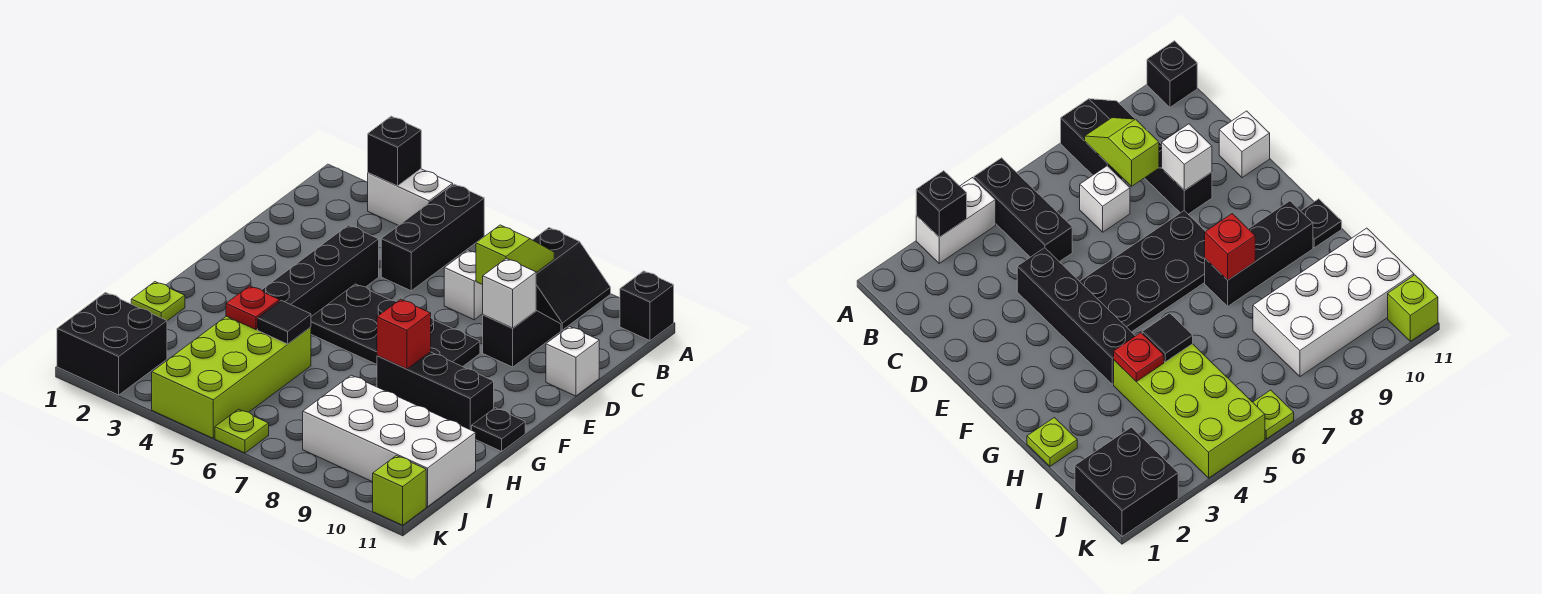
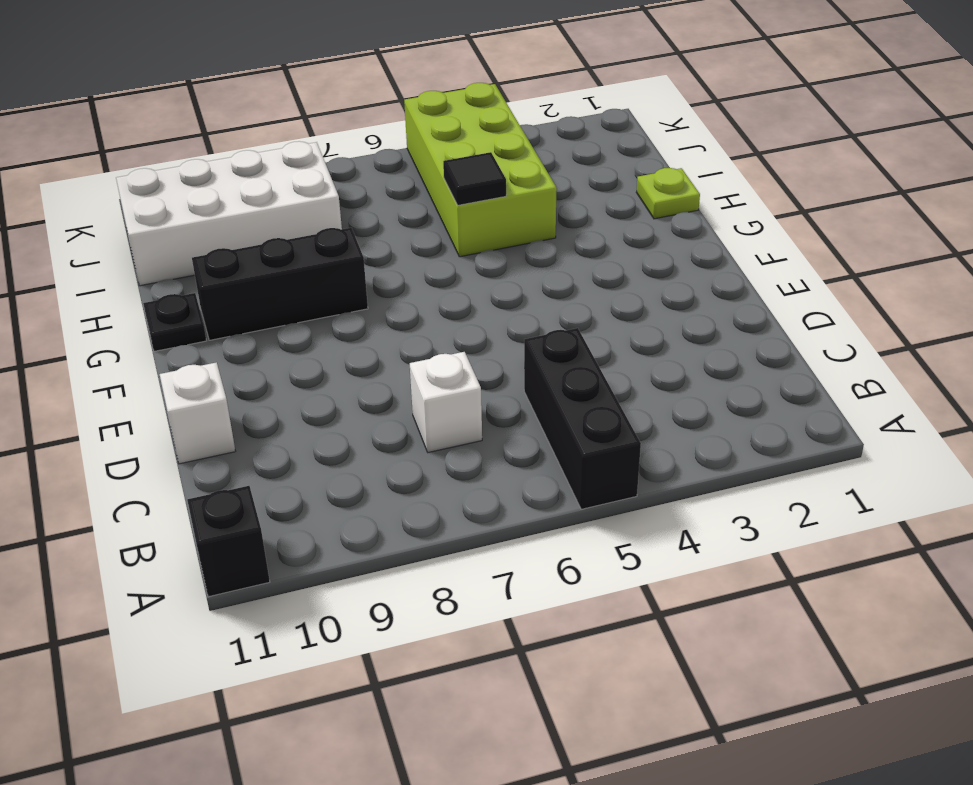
none -> white 1x2 brick [368,169,453,226]
none -> black 2x2 slope [533,228,611,330]
none -> black 1x2 slope [483,311,561,367]

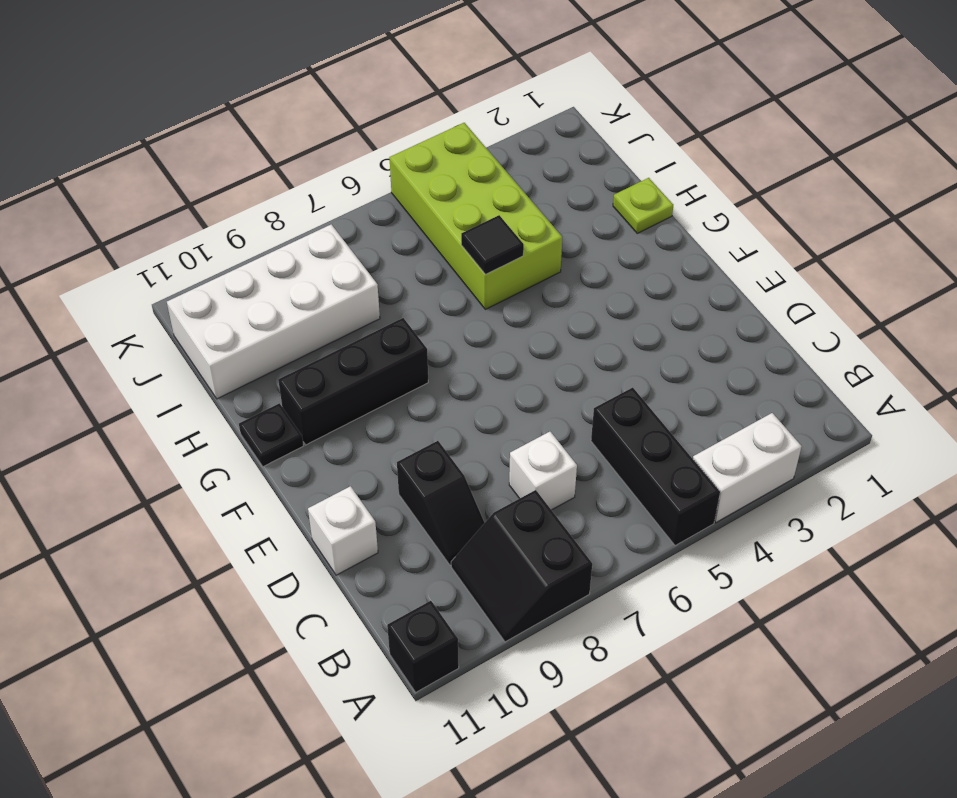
none -> black 1x4 brick [262,225,379,317]
none -> black 2x4 plate [311,284,480,367]
none -> black 2x2 brick [57,293,167,395]

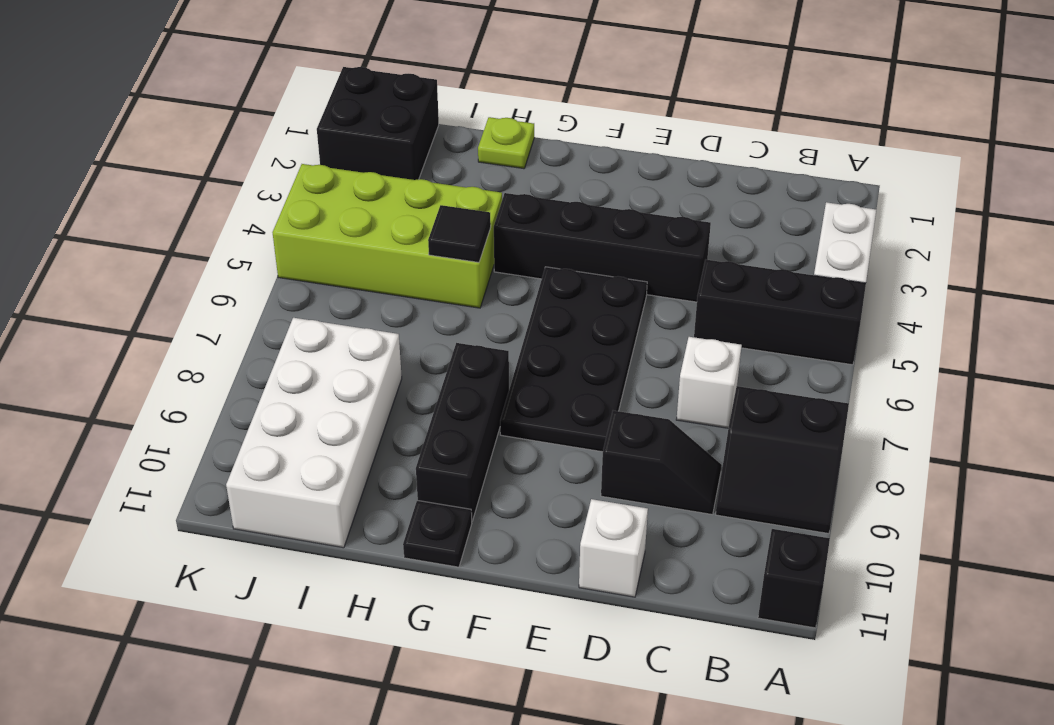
none -> lime 1x1 plate [215,409,269,453]
none -> lime 1x1 brick [373,456,426,525]
none -> black 1x1 brick [368,116,421,186]

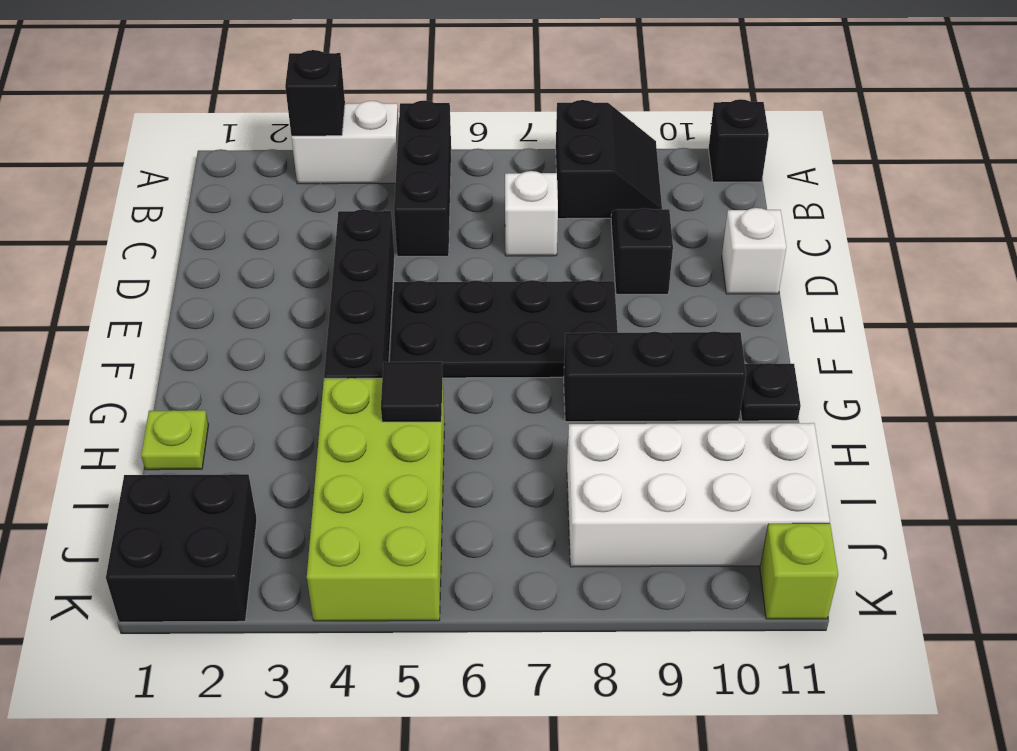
none -> lime 1x1 plate [215,409,269,453]
none -> lime 1x2 slope [476,225,554,285]
none -> white 1x1 brick [483,258,536,328]

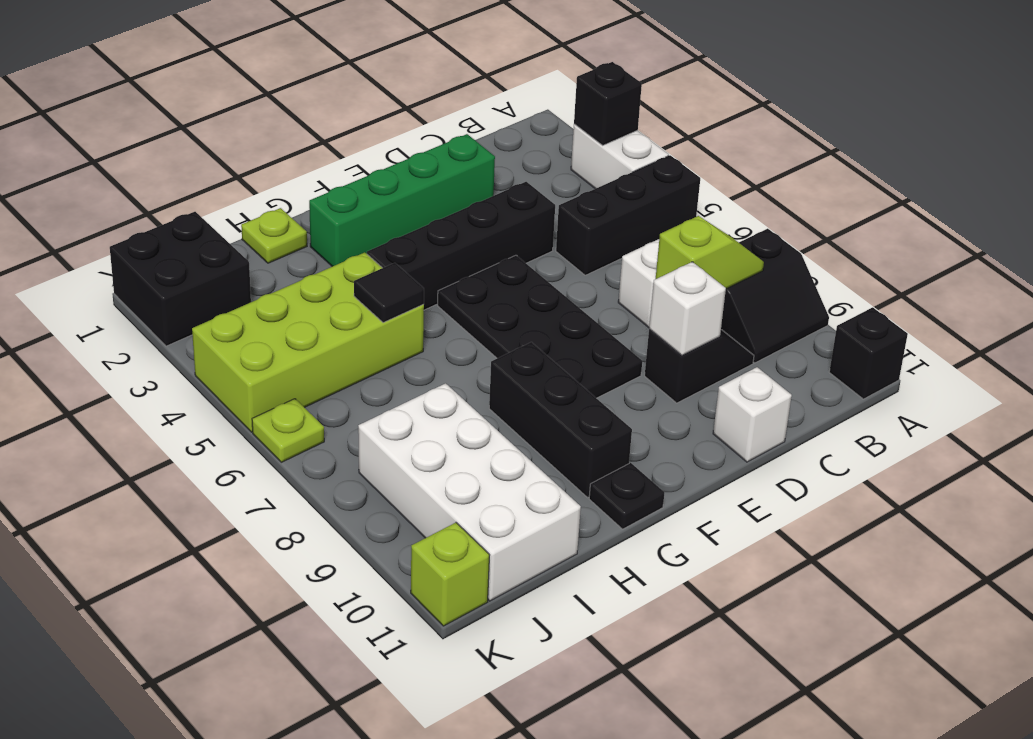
green 1x4 brick [309,134,495,267] -> none
none -> red 1x1 brick [377,299,431,369]
none -> red 1x1 plate [226,286,280,330]

